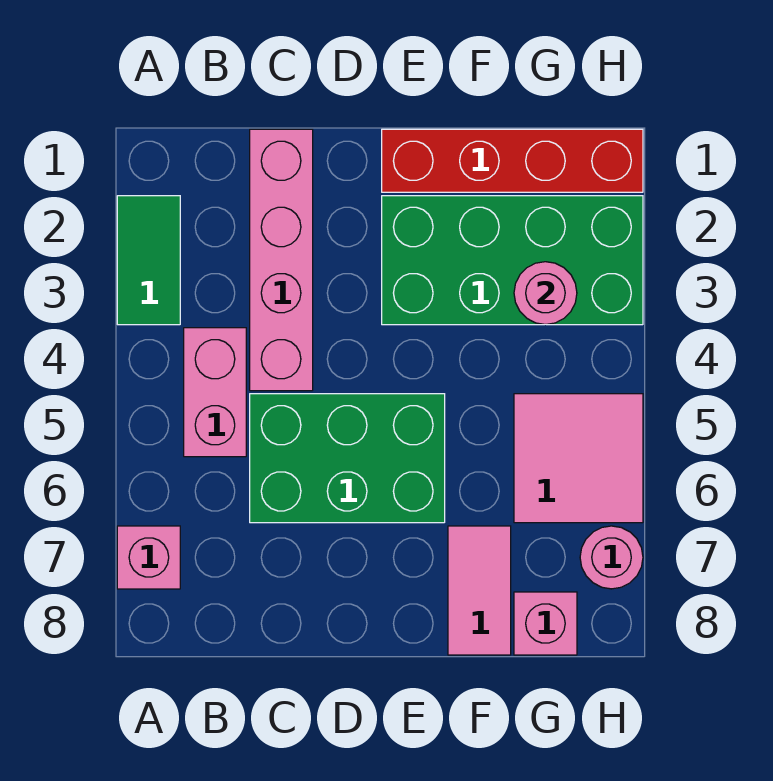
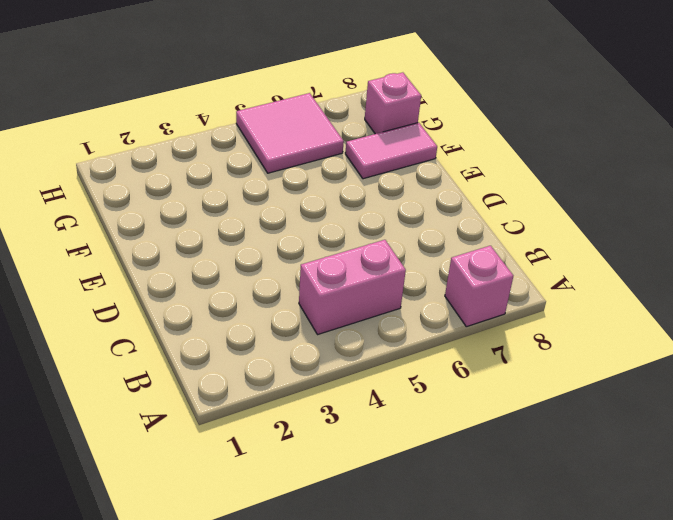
none -> green 1x2 tile [117,196,180,325]
none -> pink 1x4 brick [250,129,313,391]
none -> green 2x3 brick [250,394,445,523]

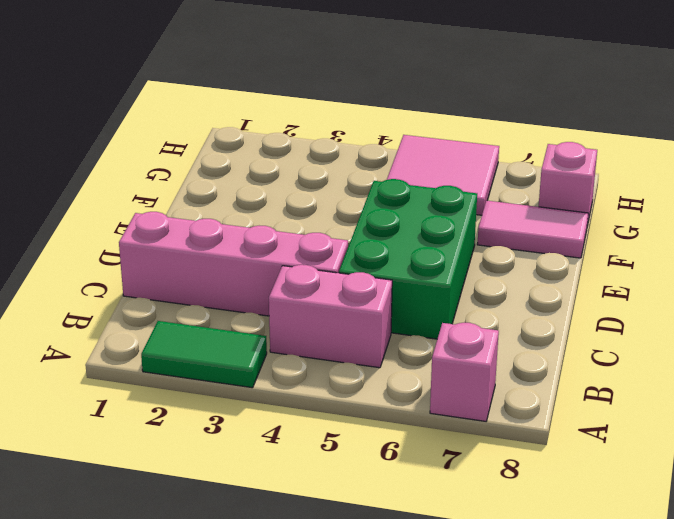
none -> red 1x4 brick [382,129,643,192]
none -> green 2x4 brick [382,196,643,325]
none -> pink 1x1 round brick [580,526,643,589]

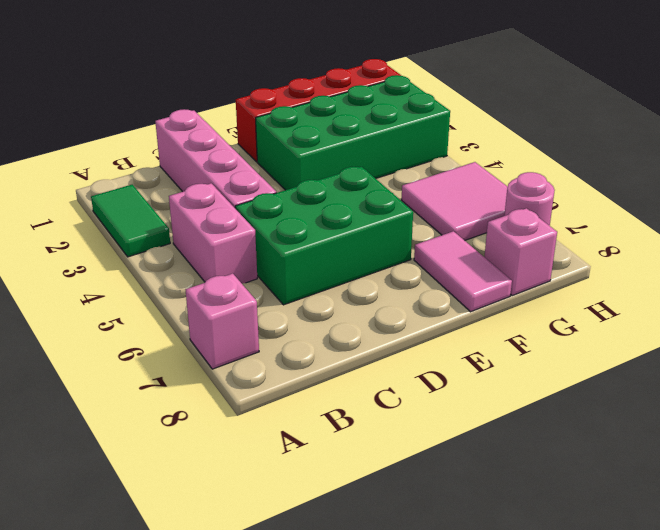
none -> pink 1x1 round brick [514,262,577,325]

